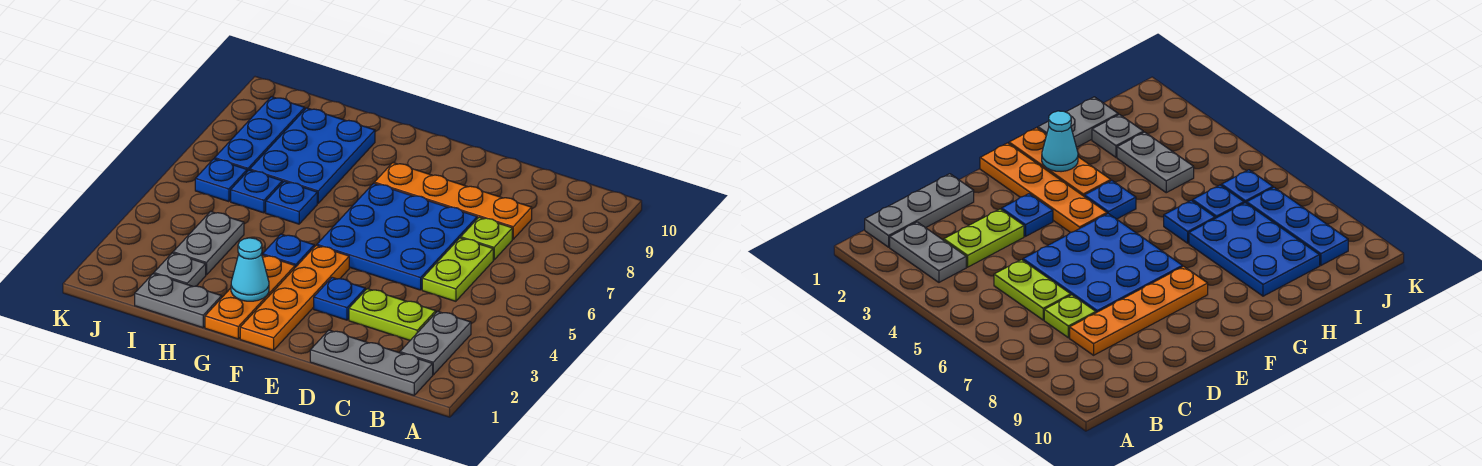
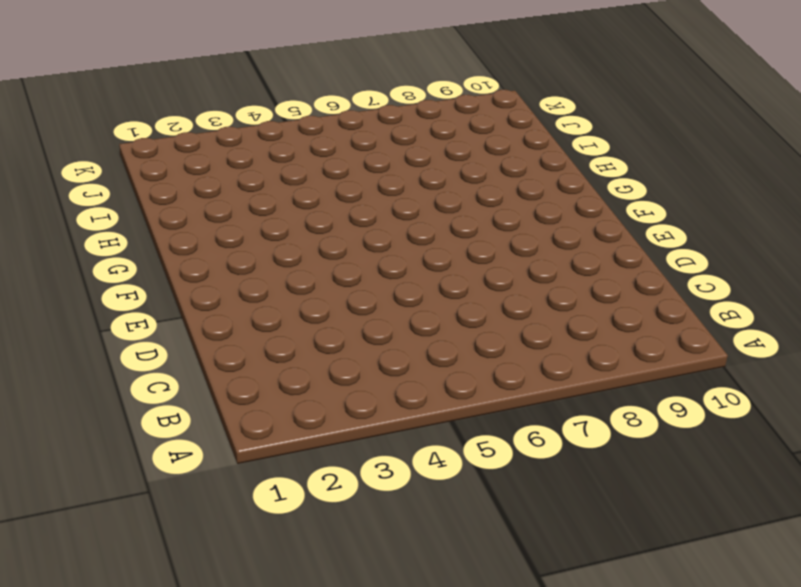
none -> grey 1x3 plate [310,330,433,395]
none -> grey 1x2 plate [400,311,471,375]
none -> lime 1x2 plate [349,289,436,340]

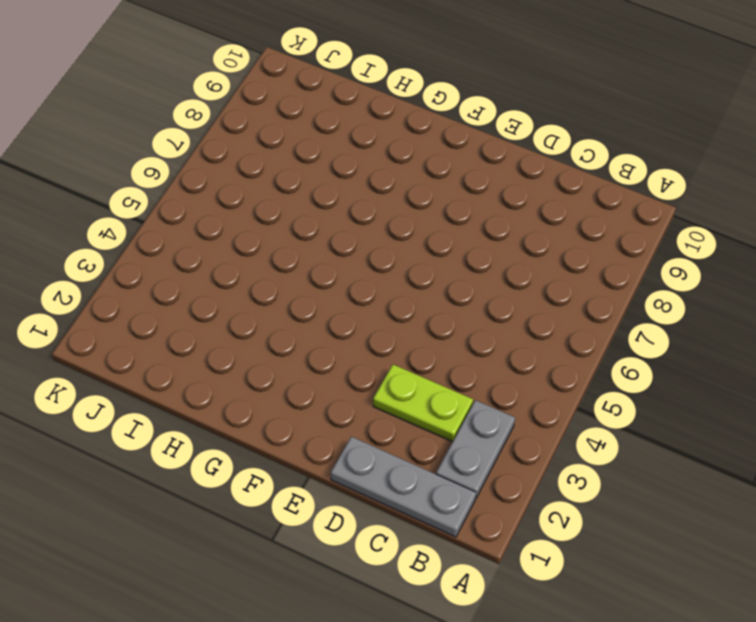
none -> lime 1x2 plate [422,238,493,301]
none -> lime 1x1 plate [461,217,512,260]
none -> orange 1x4 plate [374,163,532,239]

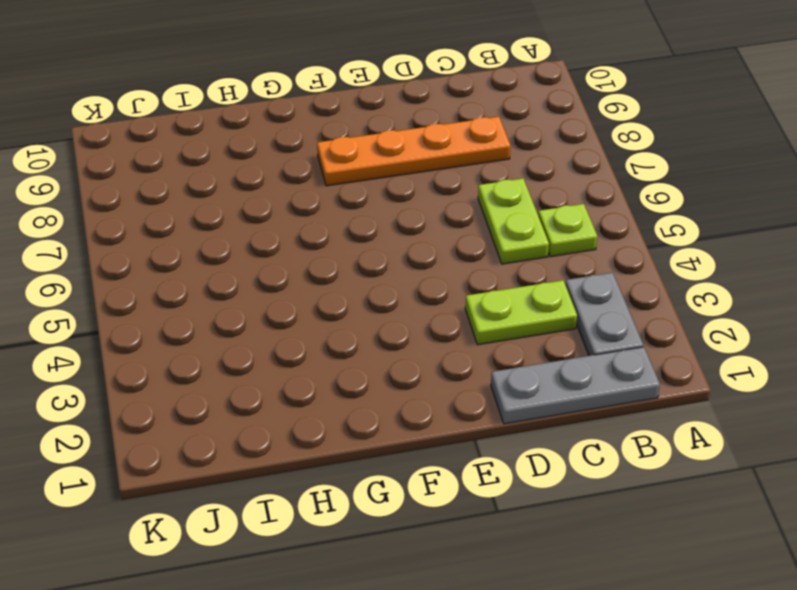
lime 1x1 plate [538,204,597,257] -> lime 1x1 plate moved to [461,217,512,260]
none -> blue 3x3 plate [317,183,477,290]
none -> blue 1x1 plate [314,277,365,320]
none -> orange 1x4 plate [240,245,349,350]

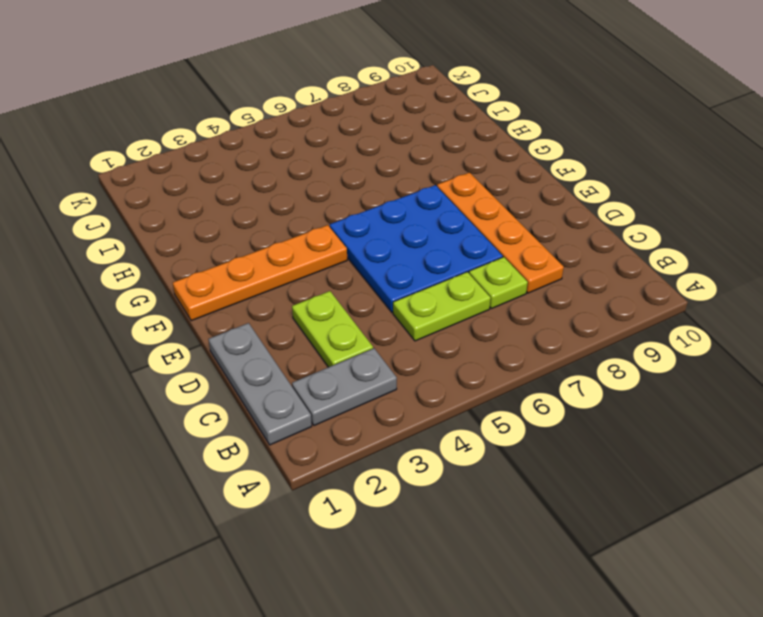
none -> blue 1x1 plate [314,277,365,320]
none -> orange 1x3 plate [205,255,295,339]
none -> blue 1x1 plate [263,234,314,267]

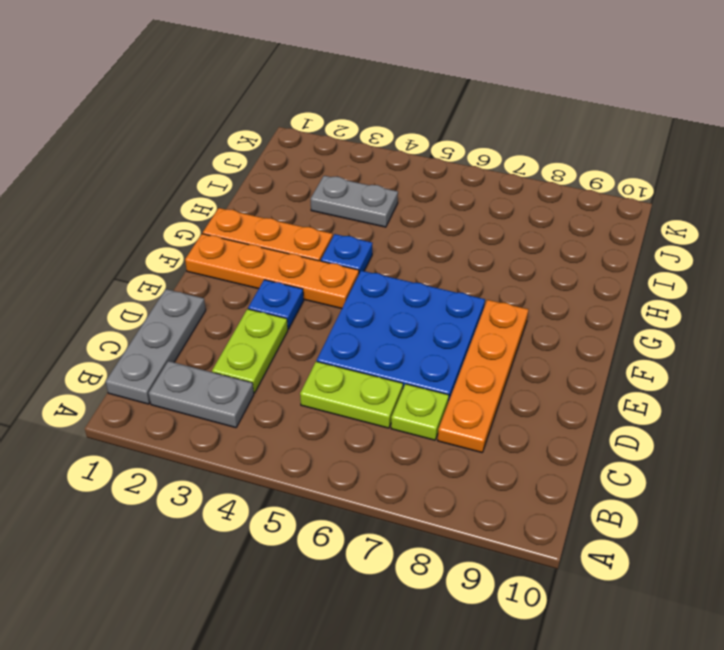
none -> grey 1x2 plate [135,274,222,328]
none -> blue 1x1 plate [266,181,317,224]
none -> blue 2x3 plate [250,108,375,203]

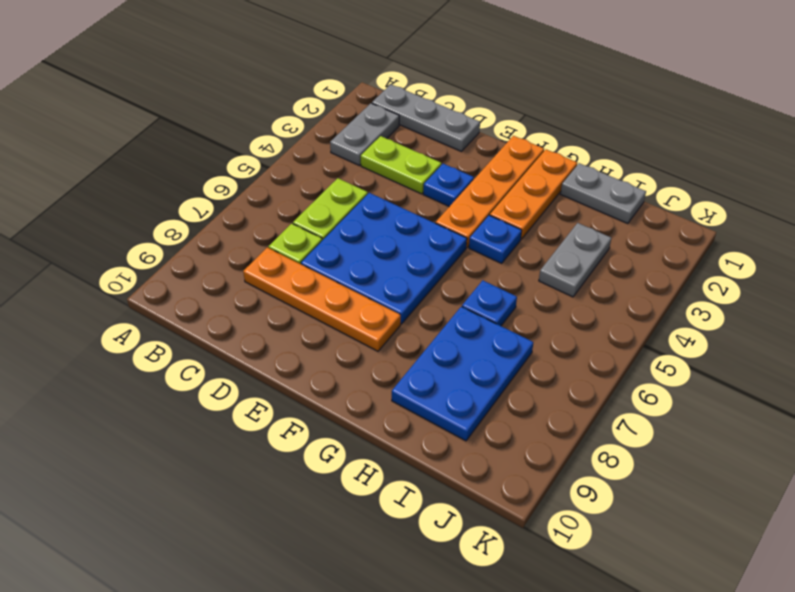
none -> grey 1x1 plate [154,253,206,286]
none -> blue 1x1 plate [231,170,282,213]
none -> blue 1x1 plate [195,159,247,202]

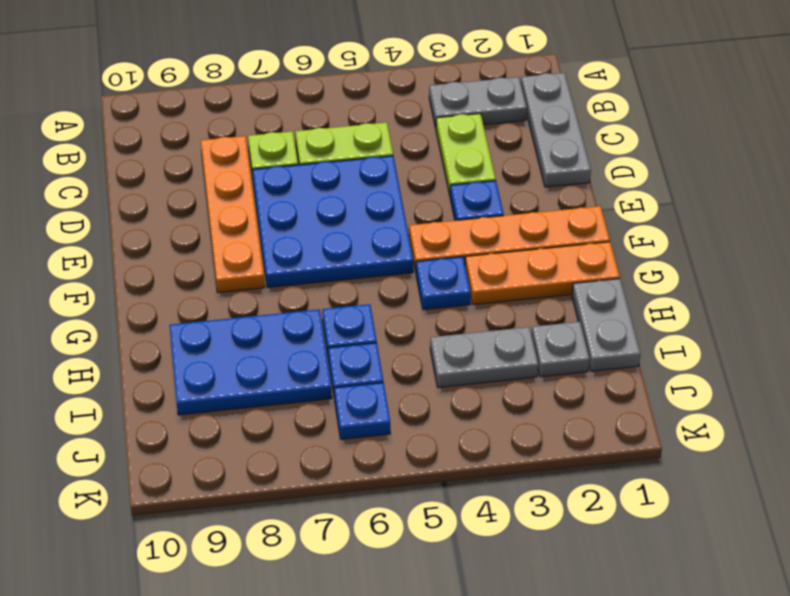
none -> blue 1x3 plate [215,97,305,171]
none -> cyan 1x1 cone [231,238,269,301]

